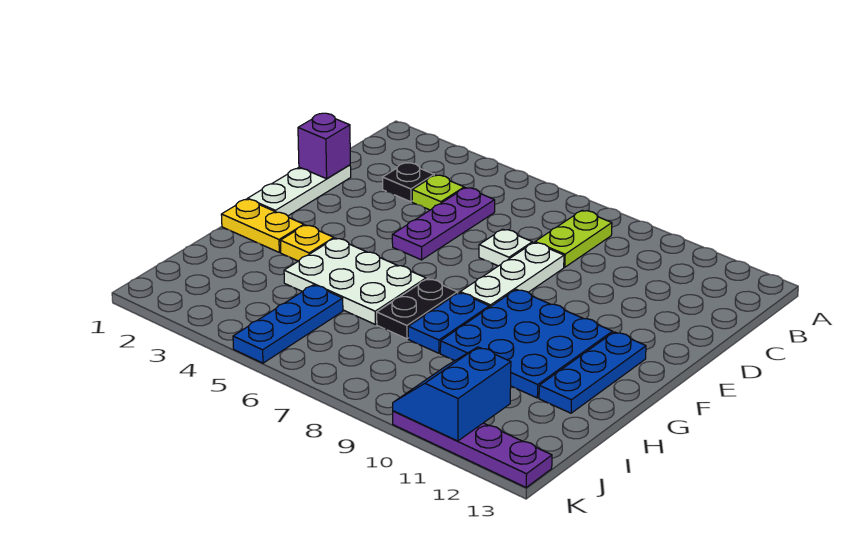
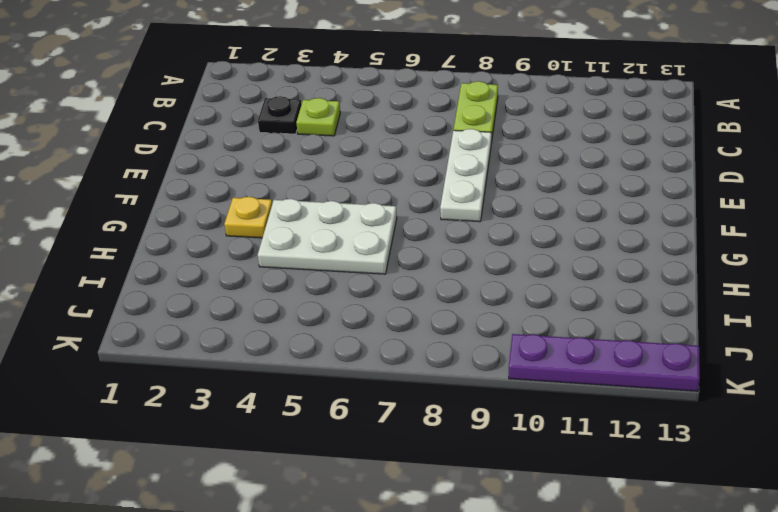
none -> purple 1x3 plate [392,188,495,260]
none -> white 1x3 plate [248,165,351,216]
none -> white 1x1 plate [479,229,532,266]

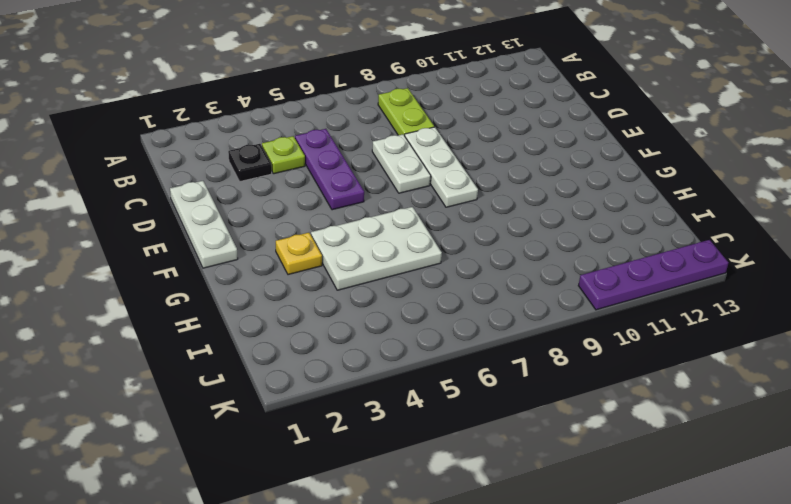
white 1x2 plate [372,134,431,193] -> white 1x1 plate [479,229,532,266]
none -> blue 3x3 plate [440,289,613,398]
none -> blue 1x3 plate [539,332,646,413]
none -> yellow 1x2 plate [221,199,304,252]

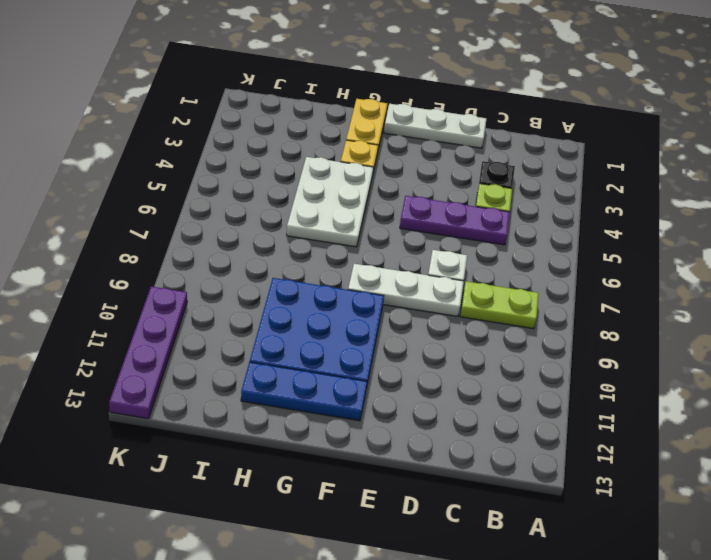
none -> black 1x2 plate [377,279,458,339]
none -> blue 1x2 plate [408,293,489,353]
none -> blue 1x3 plate [233,285,343,363]

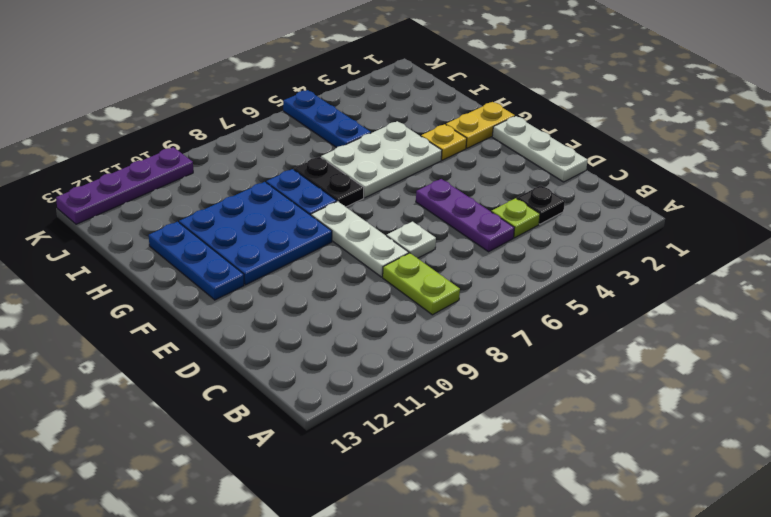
none -> purple 1x1 brick [298,113,350,179]
none -> blue 2x2 slope [393,347,511,441]

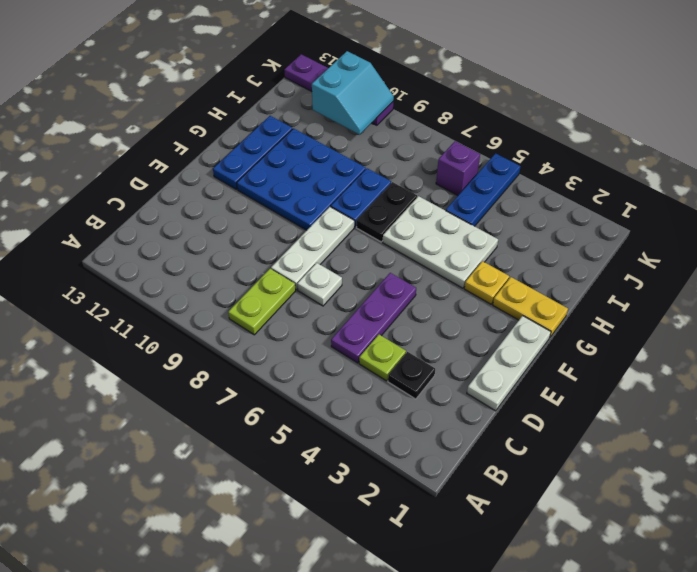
purple 1x1 brick [436,141,480,195] -> purple 1x1 brick moved to [298,113,350,179]
cyan 2x2 slope [312,51,394,135] -> blue 2x2 slope [393,347,511,441]

